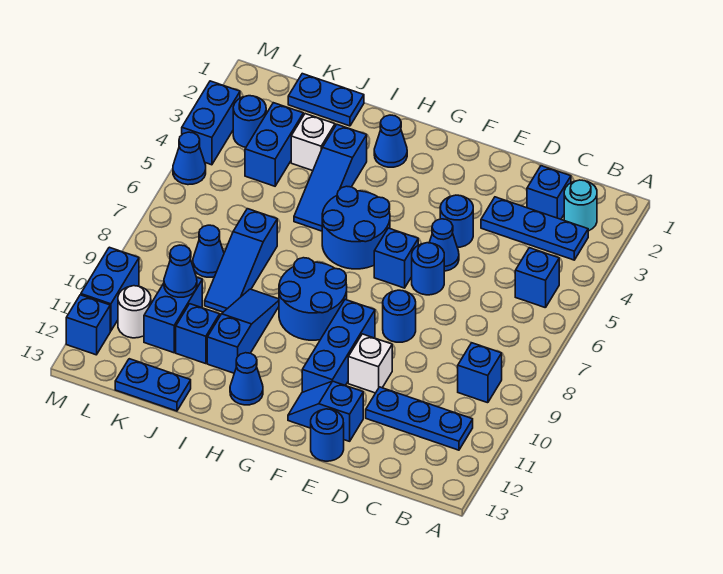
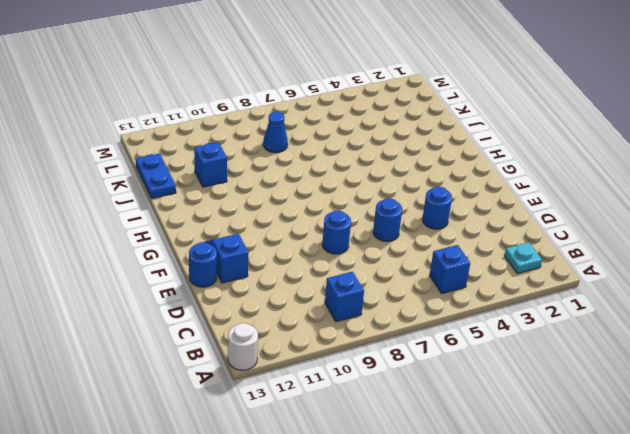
white 1x1 round brick [228,323,258,370] -> white 1x1 round brick moved to [118,286,151,338]
cyan 1x1 plate [504,242,542,274] -> cyan 1x1 round brick [564,180,597,231]
none -> blue 1x3 plate [481,197,588,260]
none -> blue 1x3 plate [366,387,473,450]
none -> blue 1x1 brick [527,166,571,219]
none -> blue 1x1 cone [429,219,459,271]

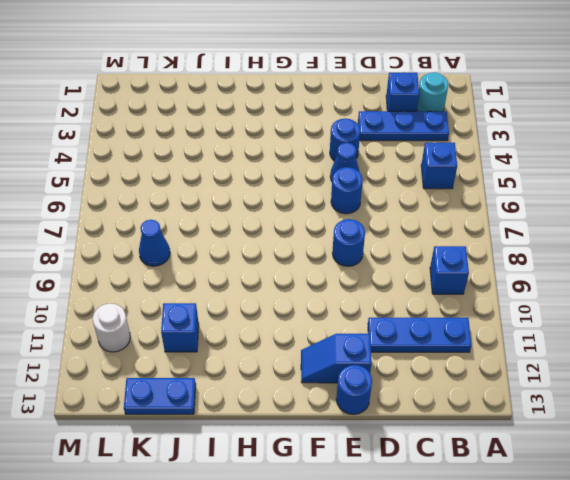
none -> white 1x1 brick [348,334,392,393]
none -> blue 1x1 brick [374,228,418,288]
none -> blue 1x3 brick [302,300,375,392]
none -> blue 2x2 round brick [322,186,390,269]

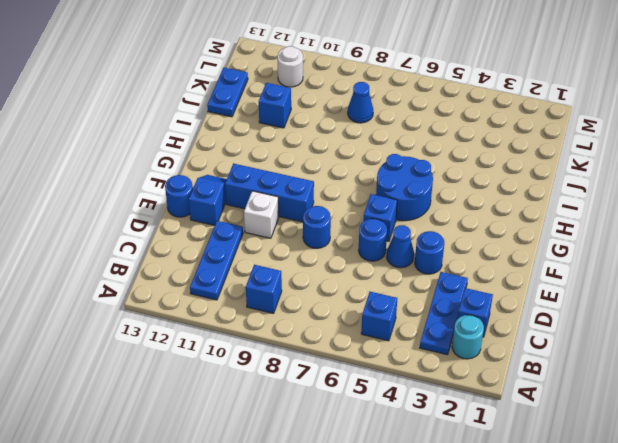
none -> blue 2x2 round brick [279,258,347,340]
none -> blue 1x1 cone [374,115,407,167]
none -> blue 1x1 cone [230,353,263,405]
none -> blue 1x3 slope [294,124,367,231]

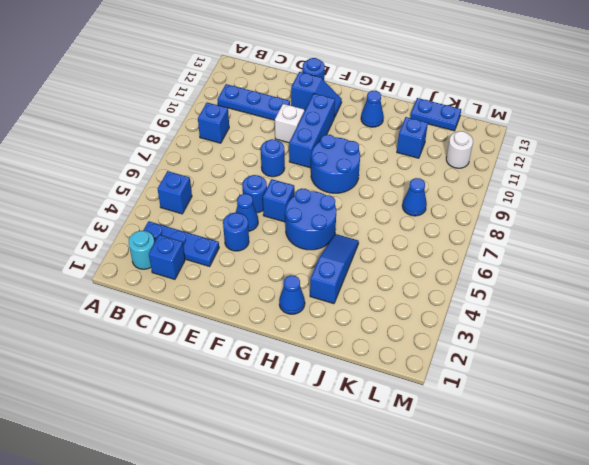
none -> blue 1x3 slope [207,289,279,373]
none -> blue 1x2 plate [288,74,364,126]
none -> white 1x1 brick [291,114,335,171]
none -> blue 1x3 slope [205,209,277,312]

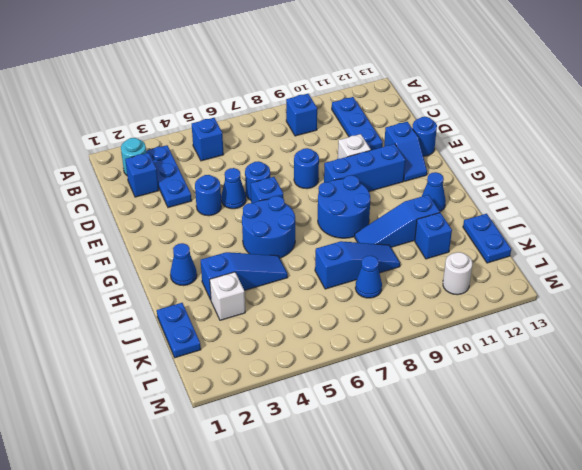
none -> blue 1x2 brick [245,103,303,186]
none -> blue 1x2 brick [144,278,202,353]
none -> blue 1x1 round brick [233,96,266,147]
none -> blue 1x2 brick [182,81,240,165]

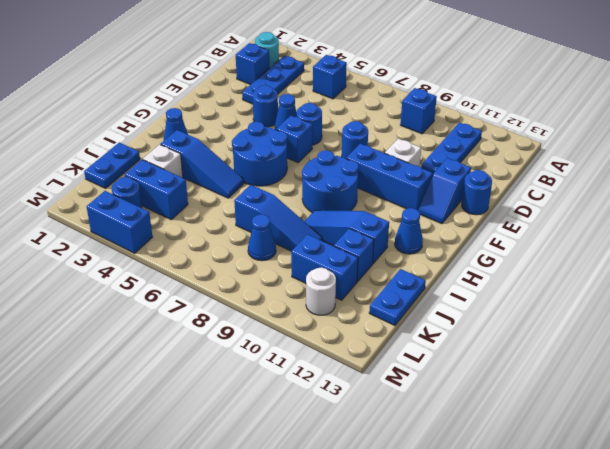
none -> blue 1x1 cone [173,132,206,185]
none -> blue 1x2 brick [81,247,139,331]
none -> blue 1x1 brick [66,295,110,355]
none -> blue 1x1 cone [164,245,197,297]

